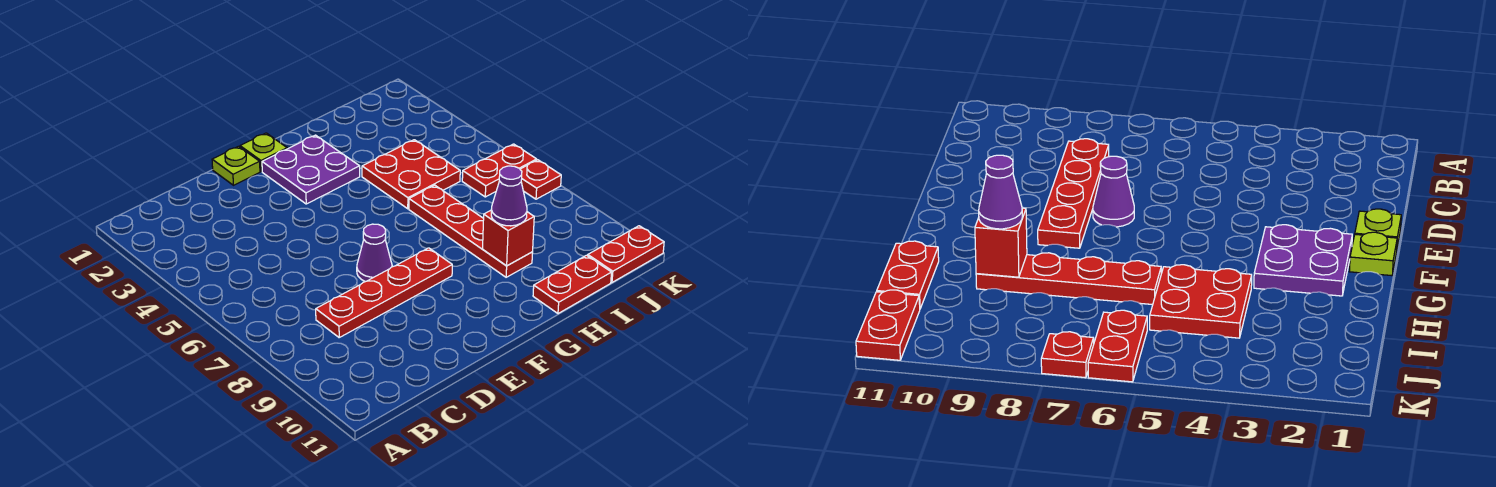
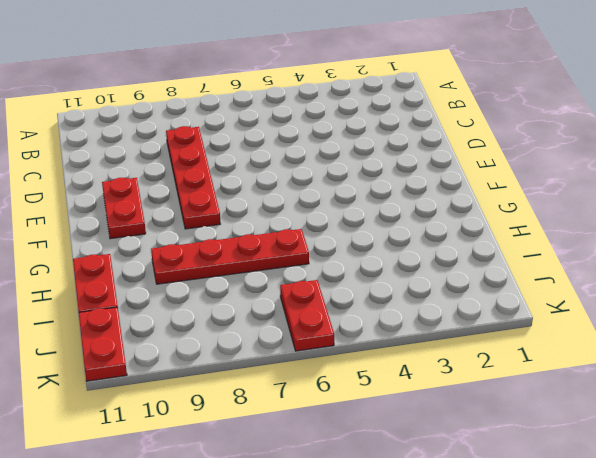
red 1x2 plate [102,178,146,239] -> none
none -> lime 1x1 plate [212,146,260,185]
none -> purple 1x1 cone [357,224,392,282]
none -> lime 1x1 plate [240,133,287,171]

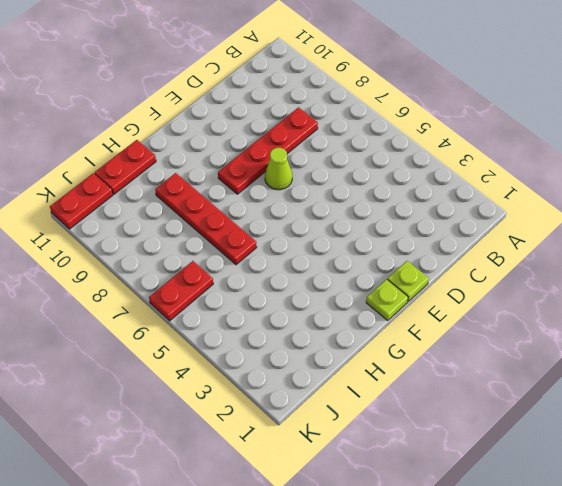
lime 1x1 cone [265,148,292,190] -> purple 1x1 cone [357,224,392,282]
none -> purple 2x2 plate [262,135,360,204]
none -> red 2x2 plate [362,140,460,209]
none -> red 1x1 plate [520,160,561,199]

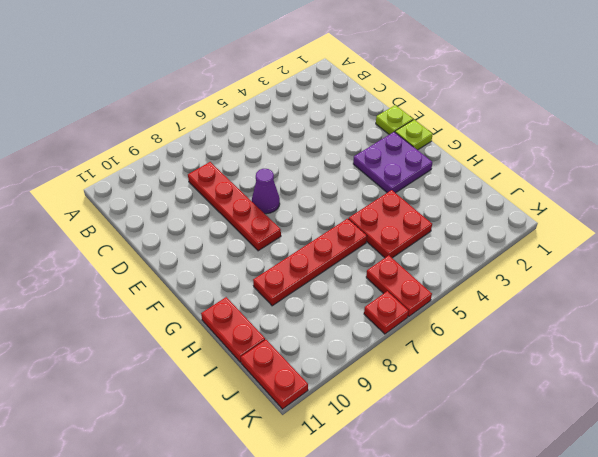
none -> red 1x1 brick [483,211,534,266]
none -> purple 1x1 cone [491,166,527,226]

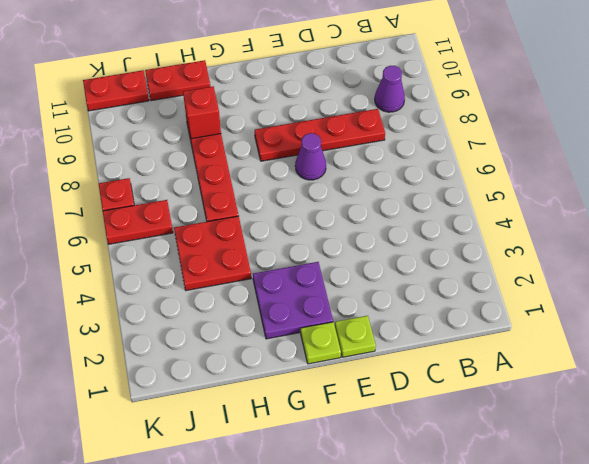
purple 1x1 cone [375,66,405,112] -> purple 1x1 cone moved to [491,166,527,226]

